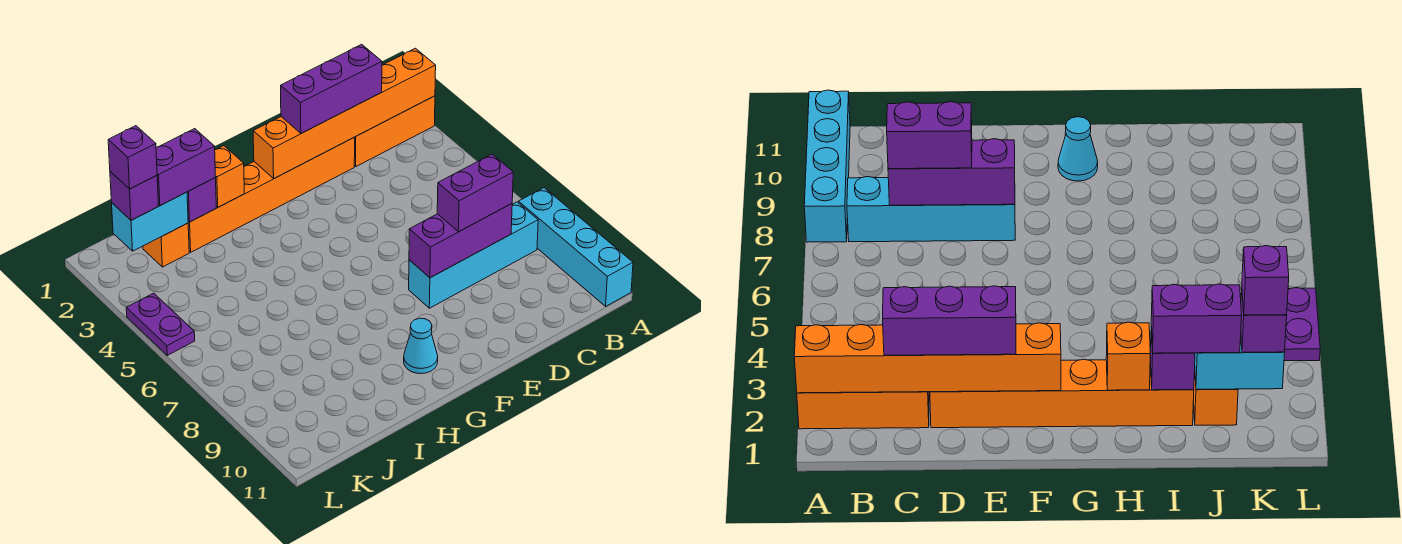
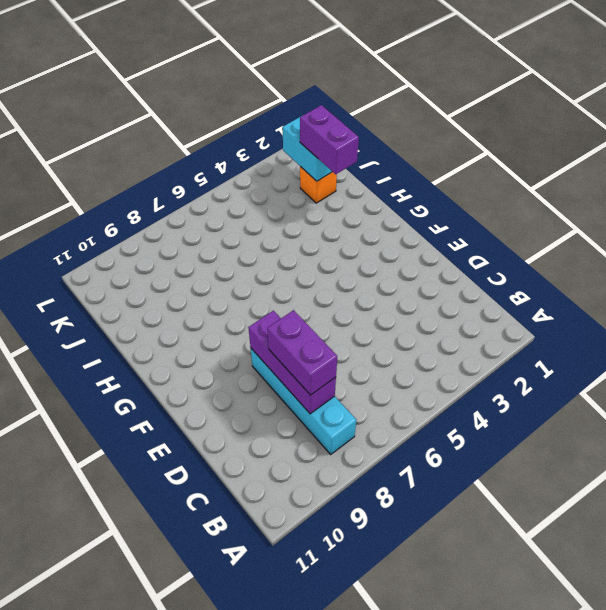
none -> orange 1x3 brick [354,96,435,166]
none -> cyan 1x4 brick [518,188,633,306]
none -> orange 1x6 brick [188,138,355,252]

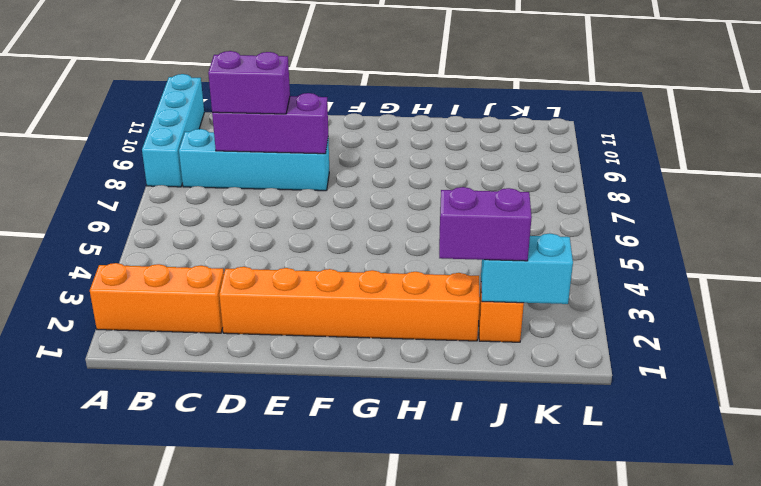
none -> cyan 1x1 cone [404,318,438,374]
none -> purple 1x2 plate [126,293,195,355]
none -> orange 1x6 brick [253,48,436,178]

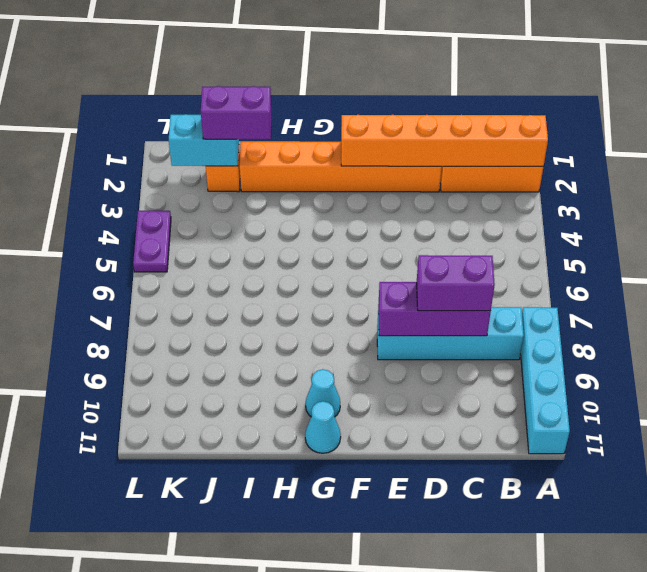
cyan 1x1 cone [305,401,341,453] -> none
none -> orange 1x1 brick [215,146,244,207]
none -> purple 1x1 brick [187,178,216,222]
none -> purple 1x3 brick [281,44,382,133]

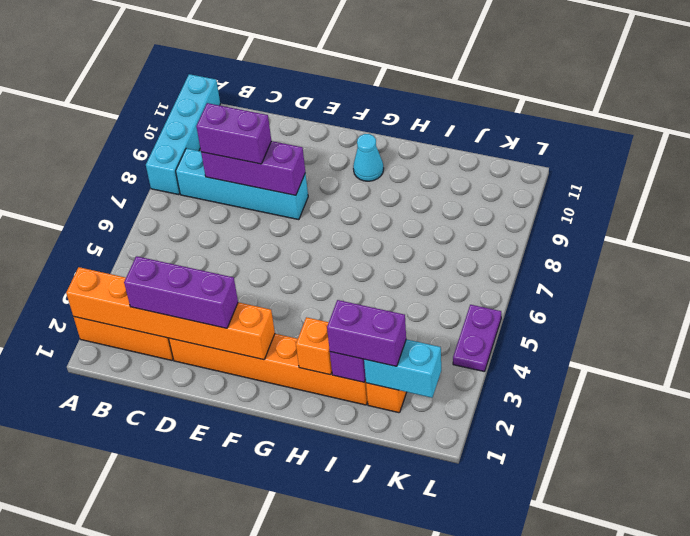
none -> purple 1x1 brick [110,172,158,220]
none -> purple 1x1 brick [108,126,157,189]

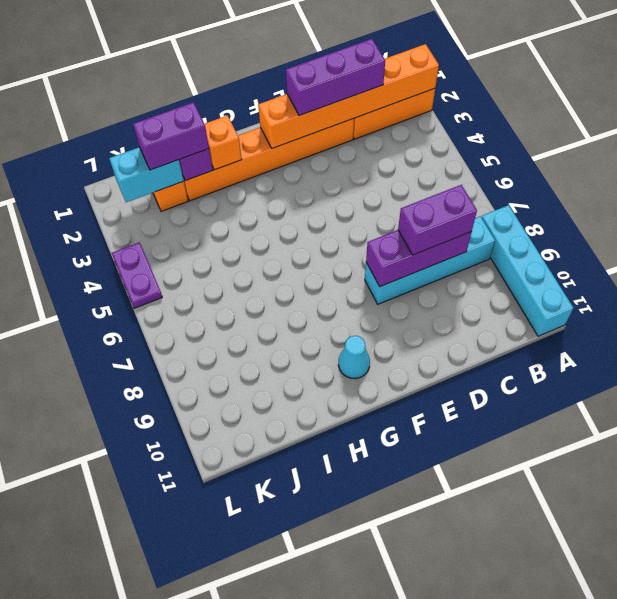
none -> purple 1x1 brick [110,172,158,220]
none -> purple 1x1 brick [108,126,157,189]

